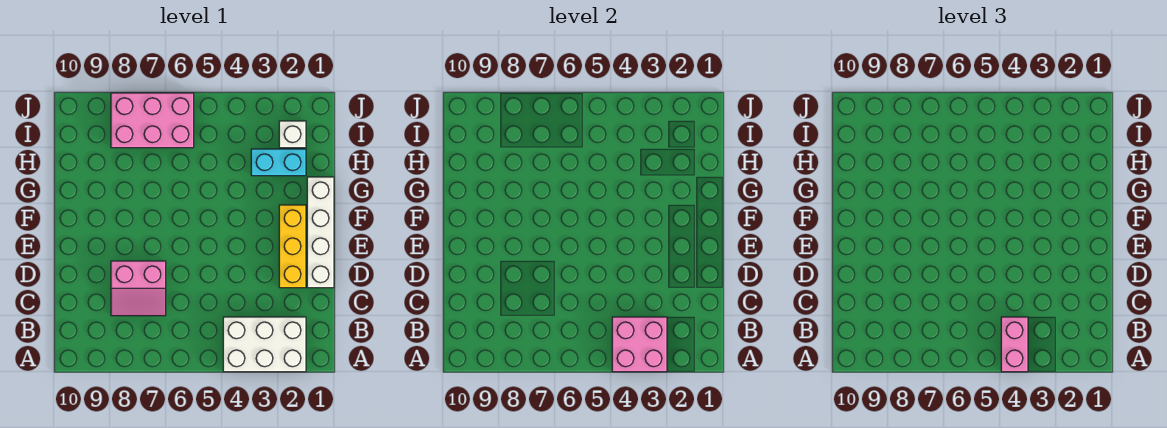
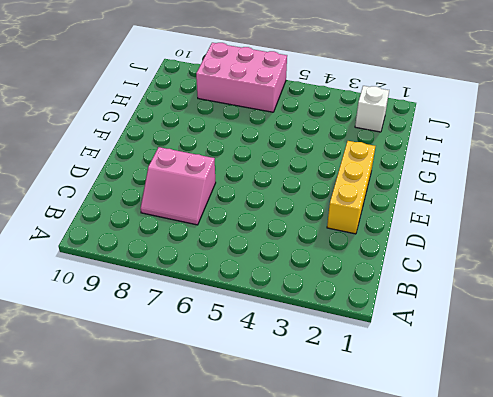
none -> white 2x3 brick [223,317,306,372]
none -> white 1x4 brick [307,177,334,288]

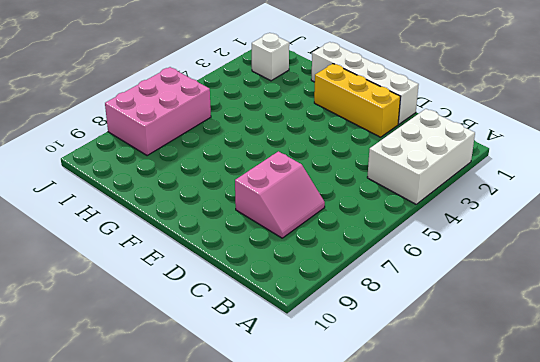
none -> cyan 1x2 brick [251,149,306,176]
none -> pink 2x2 brick [612,317,667,372]

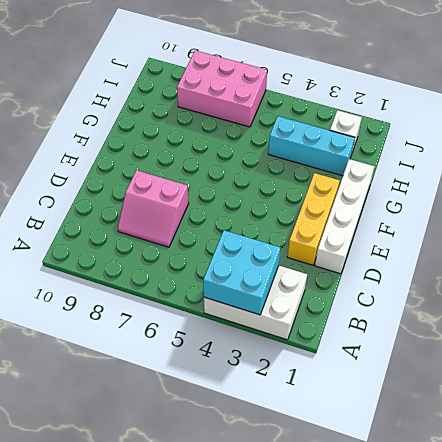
cyan 2x2 brick [203,230,281,315] -> pink 2x2 brick [612,317,667,372]
cyan 1x3 brick [268,116,355,176] -> cyan 1x2 brick [251,149,306,176]
none -> pink 1x2 brick [1001,317,1028,372]

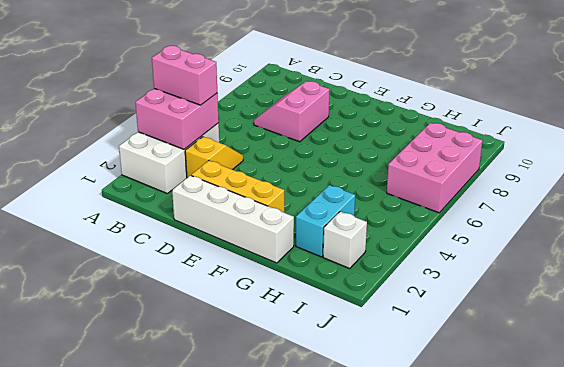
yellow 1x2 slope [185,137,243,178] -> none

